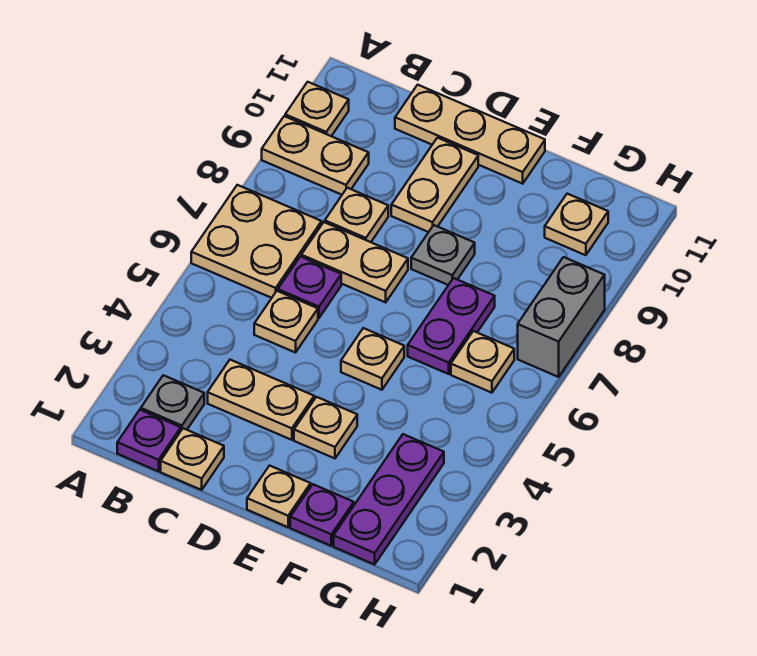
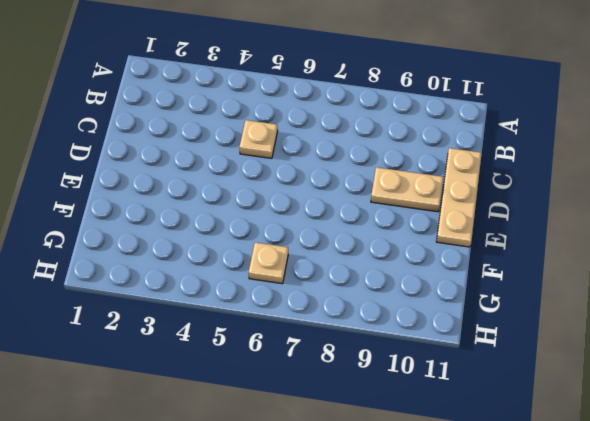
none -> tan 2x2 plate [191,185,322,298]
none -> tan 1x2 plate [262,116,369,195]
none -> tan 1x1 plate [285,82,349,136]

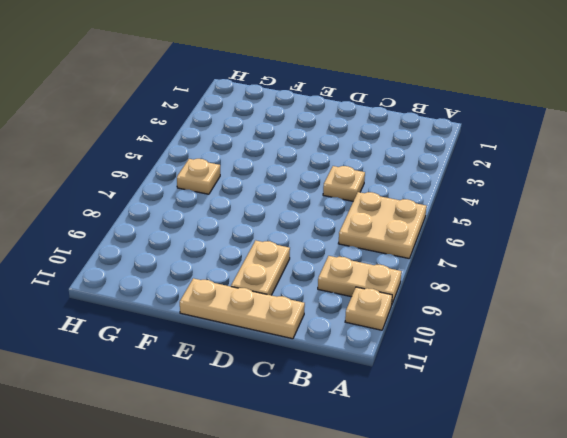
none -> purple 1x1 plate [117,410,181,471]
none -> grey 1x1 plate [141,375,204,430]
none -> tan 1x1 plate [161,428,224,490]

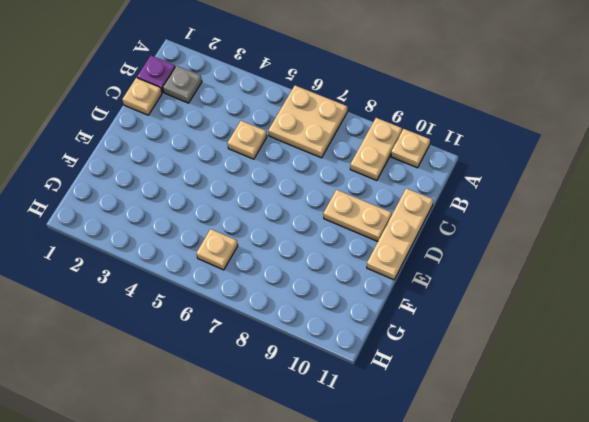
none -> tan 1x2 plate [208,360,314,440]
none -> purple 1x1 plate [278,256,341,318]
none -> tan 1x2 plate [301,222,408,302]

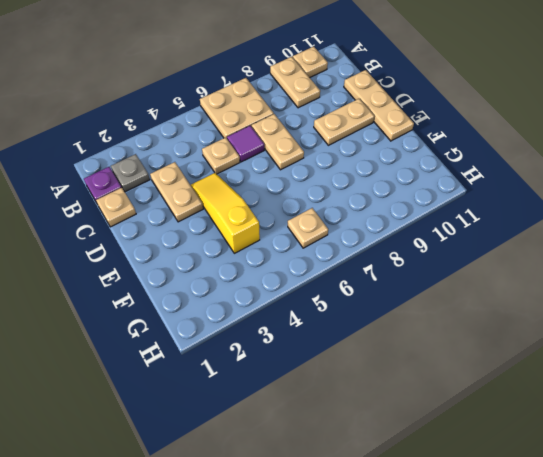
purple 1x1 tile [227,126,264,162] -> purple 1x1 plate [278,256,341,318]
yellow 1x3 slope [191,173,260,253] -> none
none -> tan 1x1 plate [325,188,388,242]
none -> tan 1x1 plate [247,466,311,527]
none -> tan 1x1 plate [294,397,357,458]

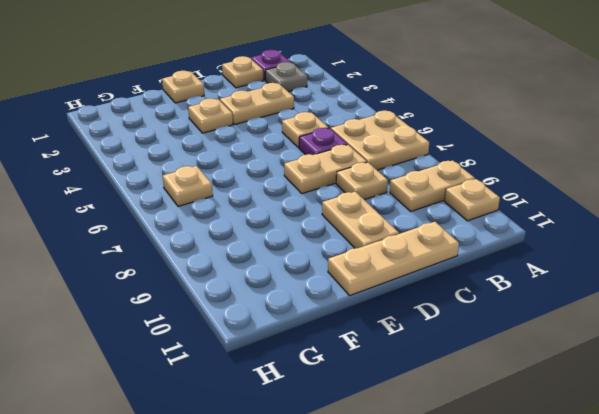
none -> tan 1x1 plate [341,328,404,390]
none -> grey 1x1 plate [411,225,475,285]
none -> purple 1x1 plate [290,484,354,546]

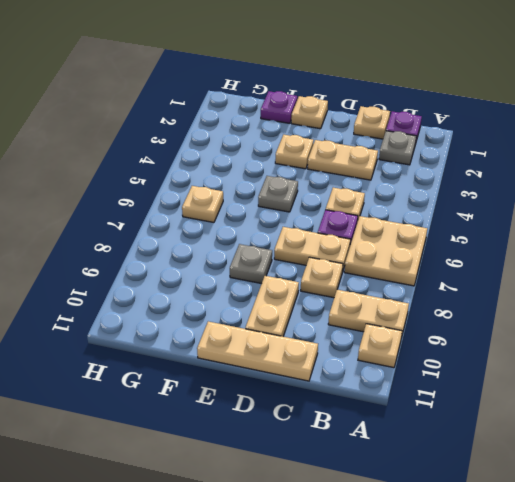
grey 1x1 plate [258,176,298,212] -> tan 1x1 plate [341,328,404,390]
none -> purple 1x2 plate [408,278,495,374]
none -> purple 1x3 plate [334,434,444,564]
none -> tan 1x1 plate [545,194,608,255]

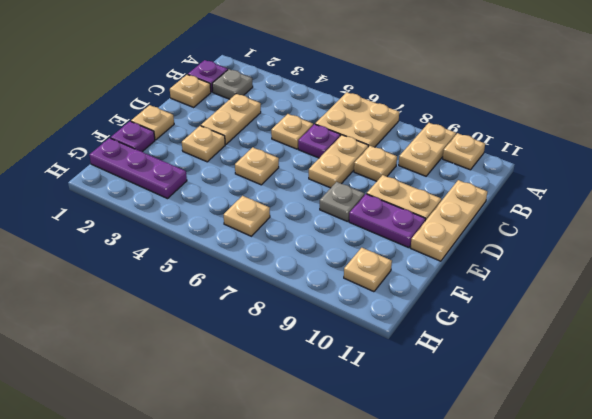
purple 1x2 plate [349,194,426,248] -> purple 1x2 plate moved to [408,278,495,374]
none -> grey 1x2 brick [518,257,605,377]

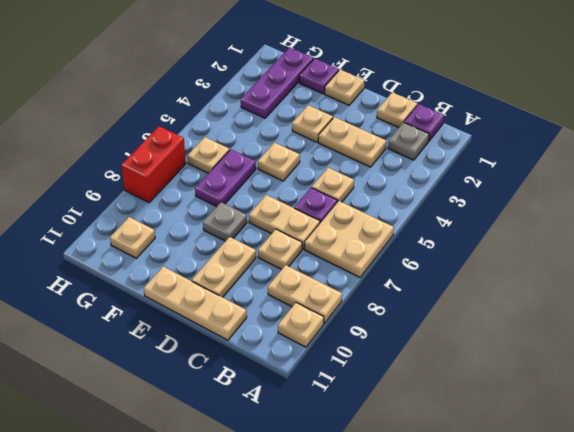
red 1x2 brick [121,126,186,202] -> grey 1x2 brick [518,257,605,377]

